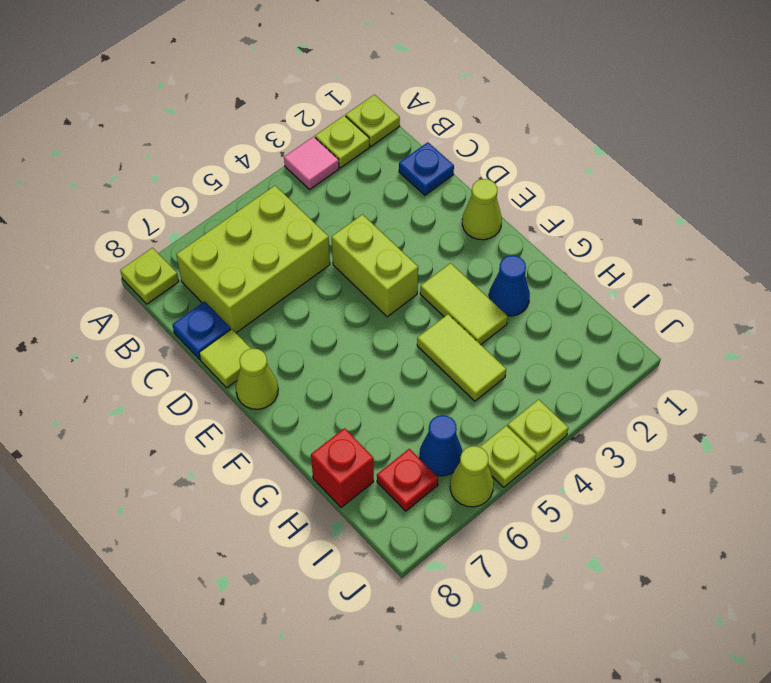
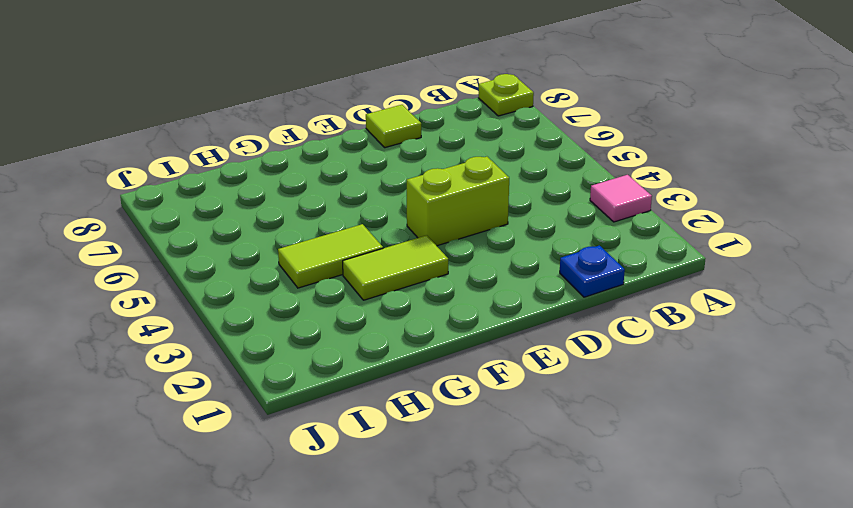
none -> lime 1x1 plate [346,95,400,146]
none -> lime 1x1 plate [315,115,370,168]
none -> lime 2x3 brick [176,186,330,333]

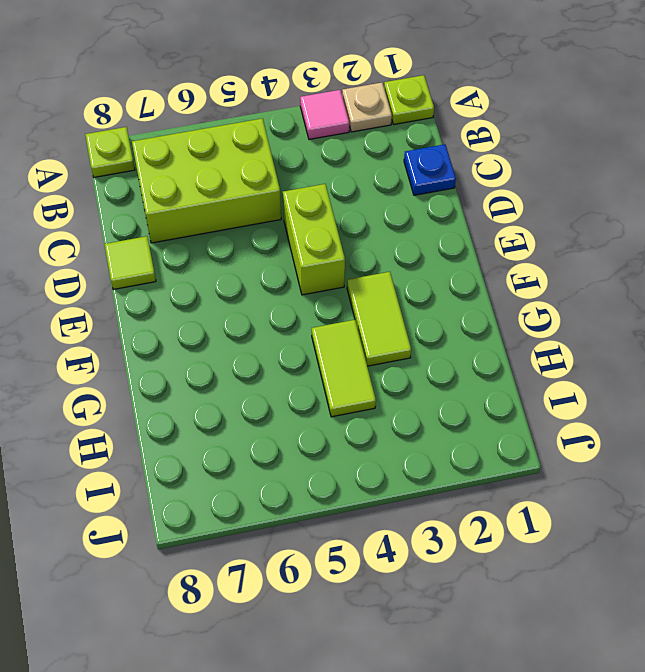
tan 1x1 plate [342,83,392,132] -> lime 1x1 plate [315,115,370,168]
none -> blue 1x1 plate [172,301,231,359]
none -> lime 1x1 cone [462,179,502,240]
none -> lime 1x1 cone [236,349,278,409]

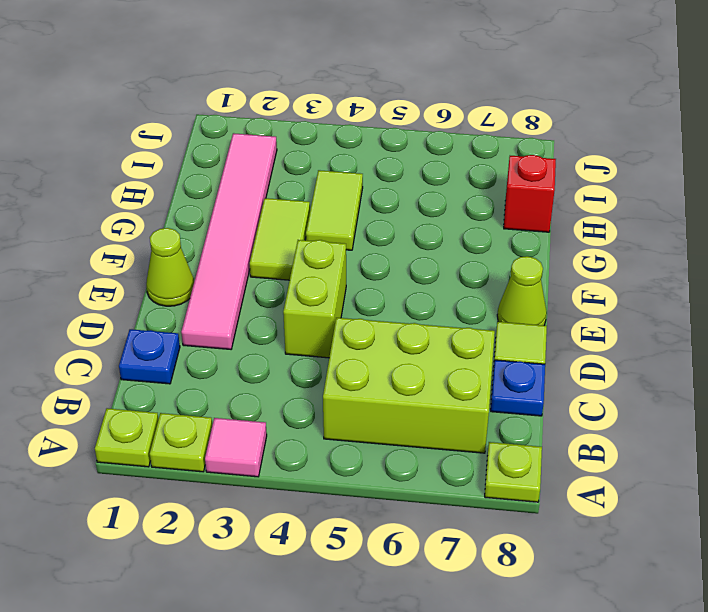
pink 1x6 tile [181,133,277,349] -> blue 1x1 cone [489,255,530,316]
none -> blue 1x1 cone [420,415,462,476]
none -> red 1x1 plate [377,449,438,511]
none -> lime 1x1 plate [508,399,568,460]

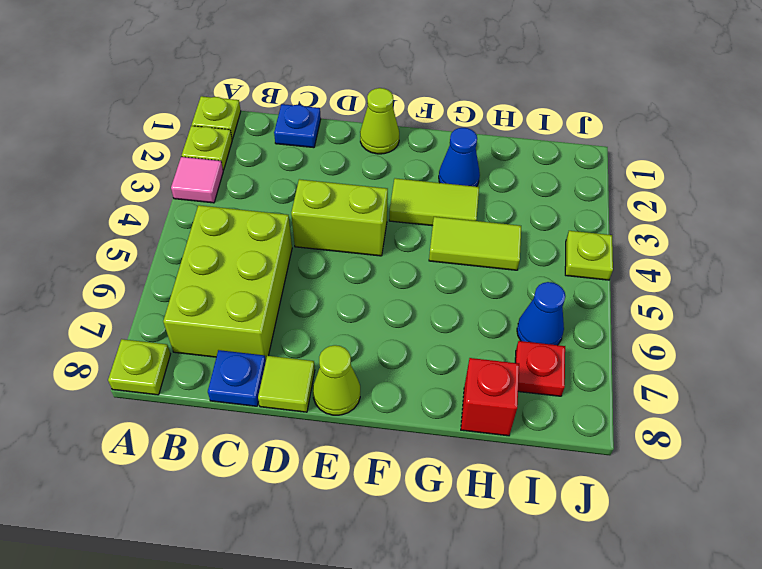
none -> lime 1x1 plate [480,426,536,487]
none -> lime 1x1 cone [450,446,493,507]

